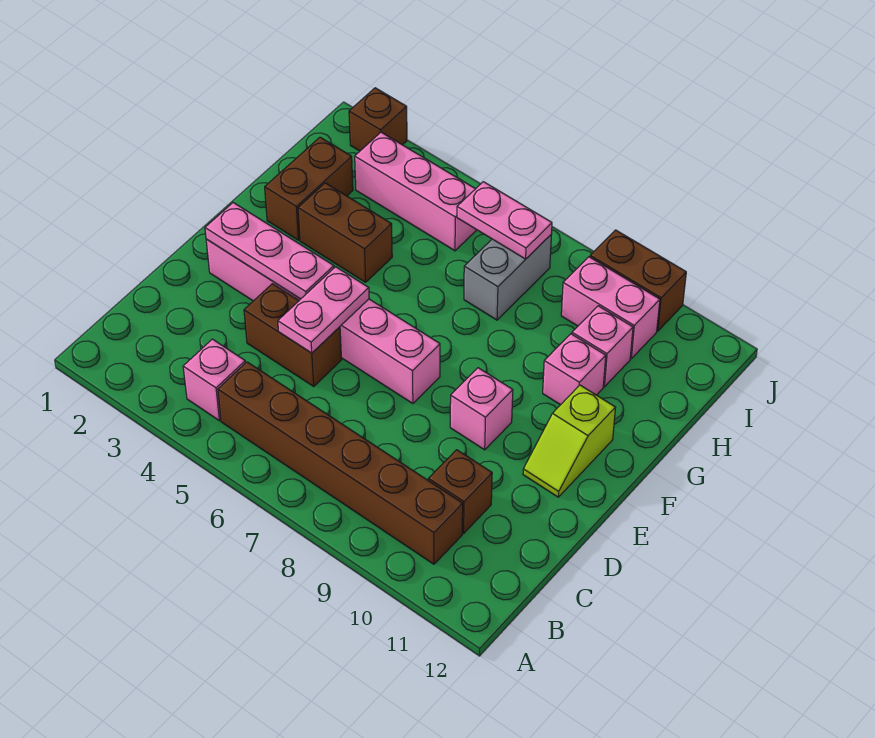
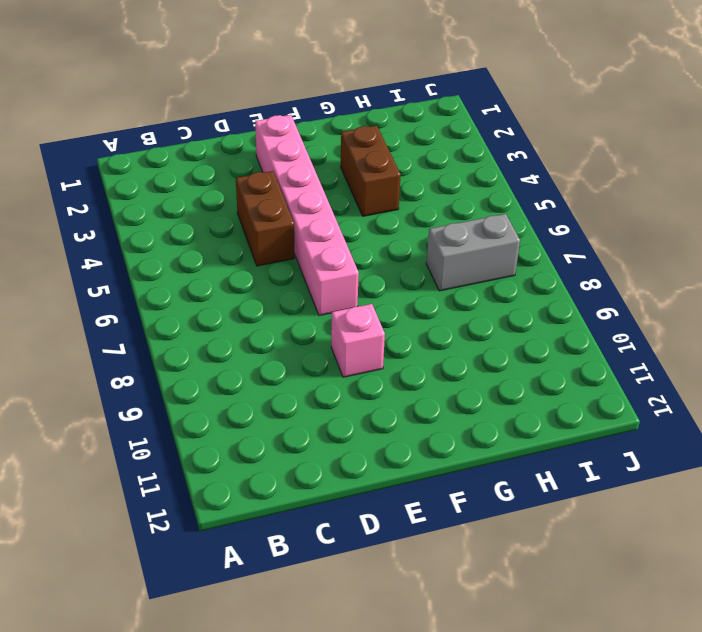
none -> pink 1x1 brick [183,339,245,421]
none -> brown 1x6 brick [218,362,463,564]
none -> brown 1x1 brick [428,450,492,533]

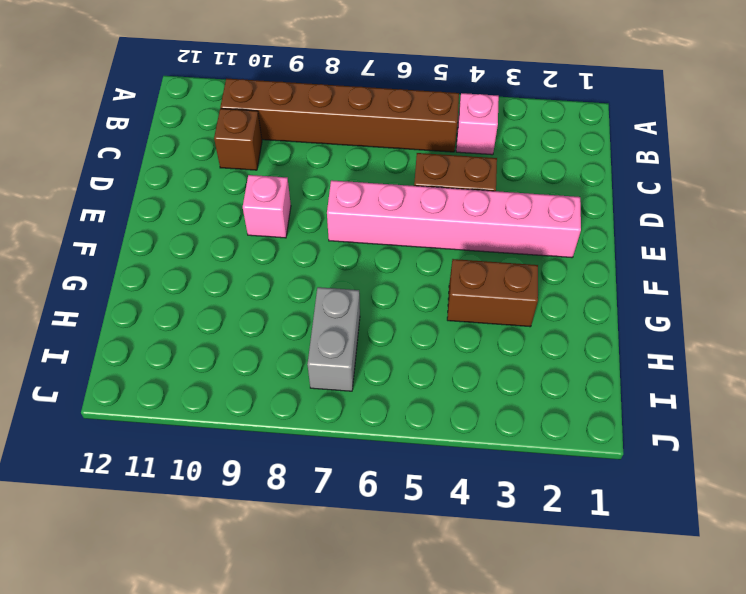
none -> lime 1x2 slope [523,385,616,497]
none -> brown 1x2 brick [265,137,353,240]
none -> pink 1x1 brick [543,334,606,405]

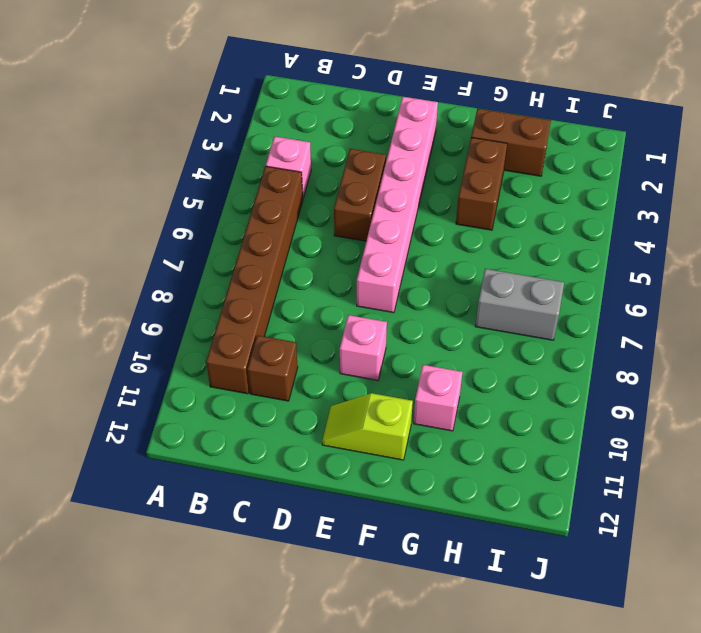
none -> pink 1x1 brick [572,306,633,387]
none -> pink 1x3 brick [355,132,476,251]
none -> pink 1x2 brick [561,257,660,358]

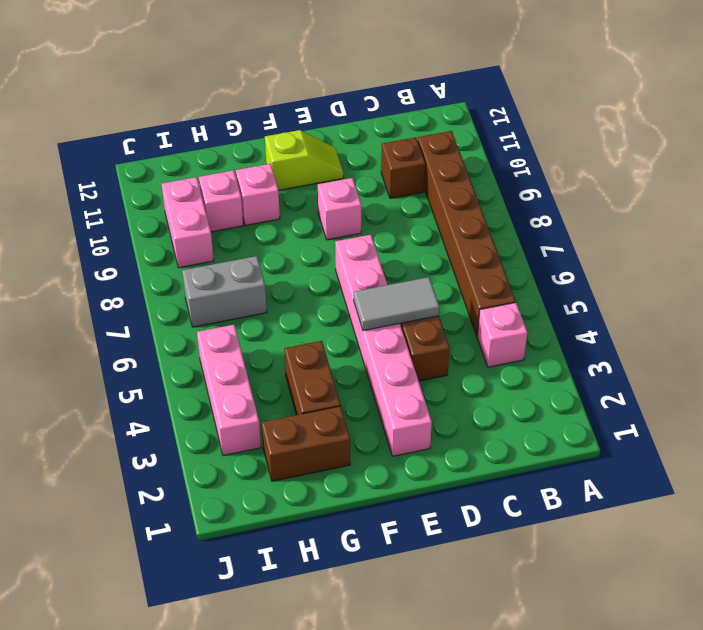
grey 1x2 tile [354,277,439,331] -> pink 1x2 plate [278,267,369,353]
none -> brown 1x1 brick [349,88,407,151]
none -> brown 1x2 brick [590,230,686,331]
none -> pink 1x3 plate [205,203,334,299]

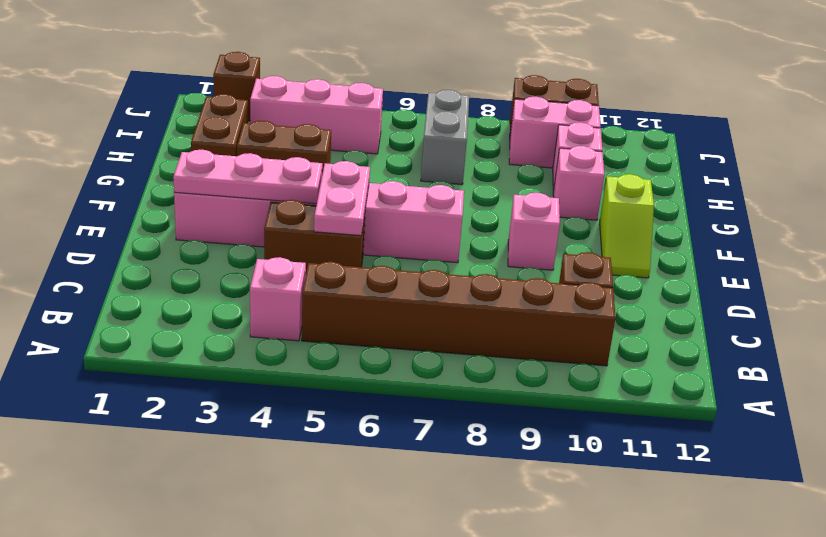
none -> pink 1x2 plate [457,182,552,259]

